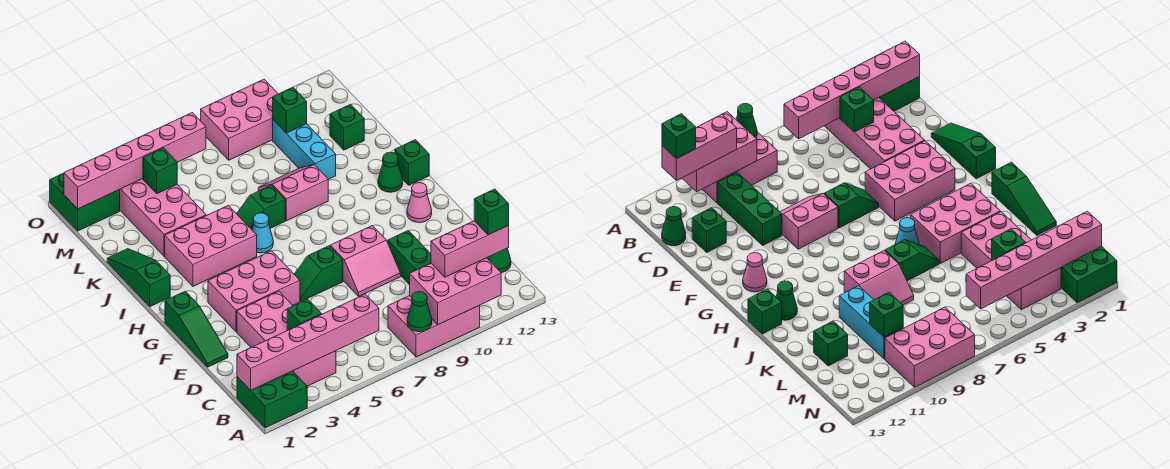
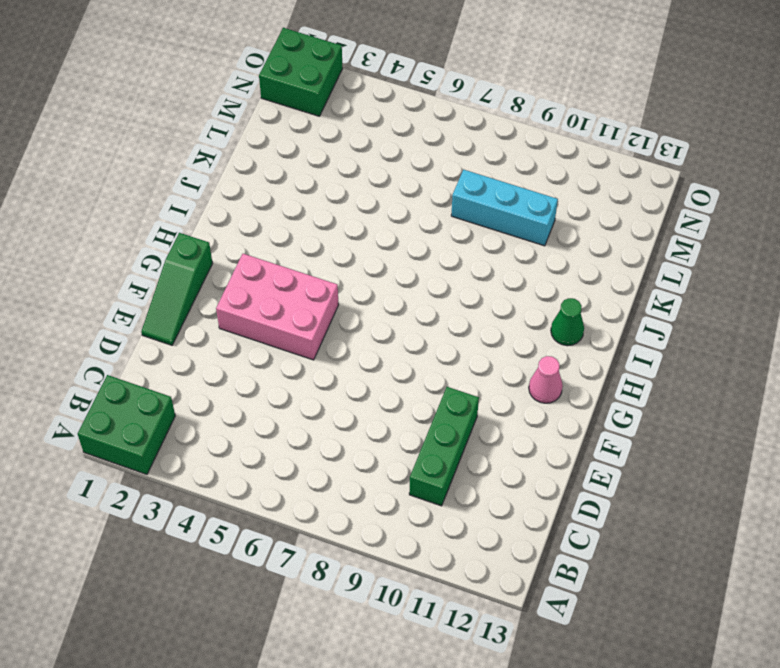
cyan 1x3 brick [451,170,558,246] -> cyan 1x3 brick turned to [273,120,336,179]
none -> pink 2x3 brick [388,296,480,357]
none -> pink 2x4 brick [237,291,336,386]
none -> green 1x1 cone [487,248,511,273]
none -> green 1x1 brick [692,208,726,252]

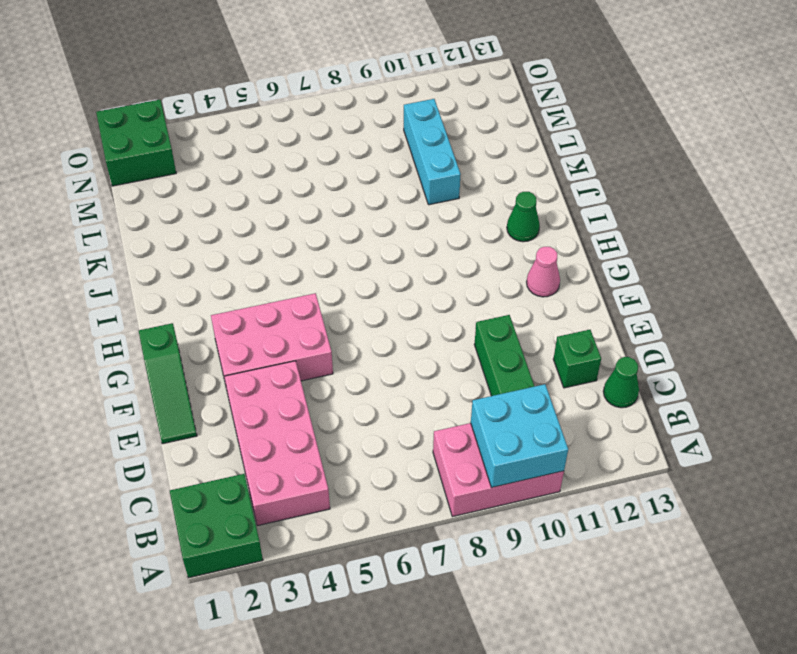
cyan 2x2 brick [471,384,568,488] -> pink 2x3 brick [410,258,501,325]
none -> pink 2x2 slope [330,226,401,296]
none -> green 1x2 slope [294,246,343,301]
none -> green 1x3 slope [107,249,170,307]
none -> pink 2x3 brick [165,205,257,286]

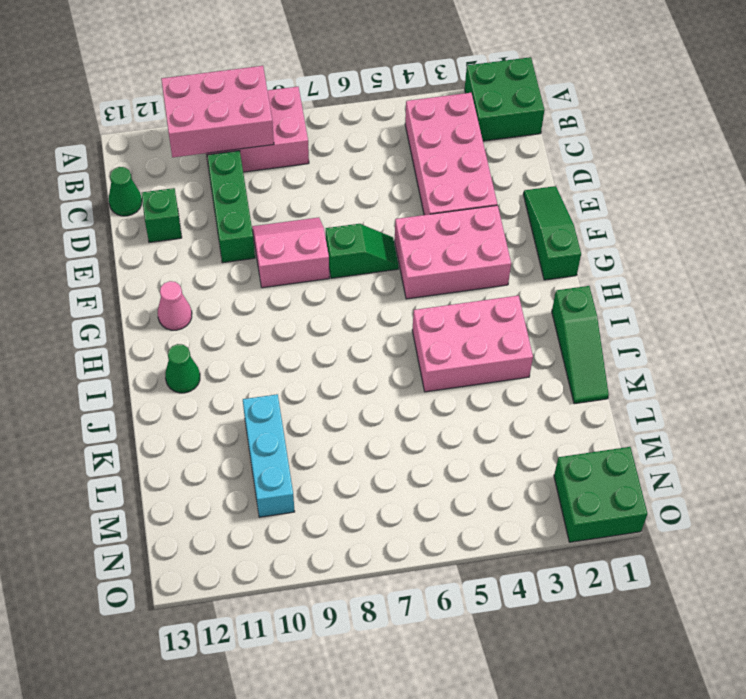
none -> cyan 1x1 cone [252,213,273,253]
none -> green 1x1 brick [395,140,429,185]
none -> green 1x2 slope [236,185,285,230]
none -> pink 2x2 slope [258,165,328,221]

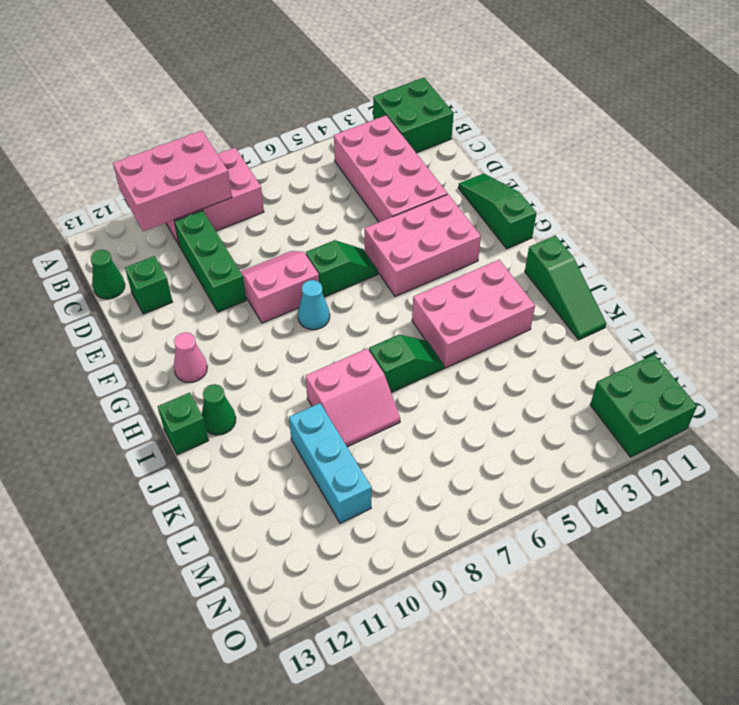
cyan 1x1 cone [298,280,330,330] -> cyan 1x1 cone moved to [252,213,273,253]
none -> pink 2x4 brick [120,179,206,256]
none -> green 1x1 brick [330,104,364,150]
none -> pink 2x3 brick [201,79,278,160]
none -> green 1x1 cone [407,292,432,332]

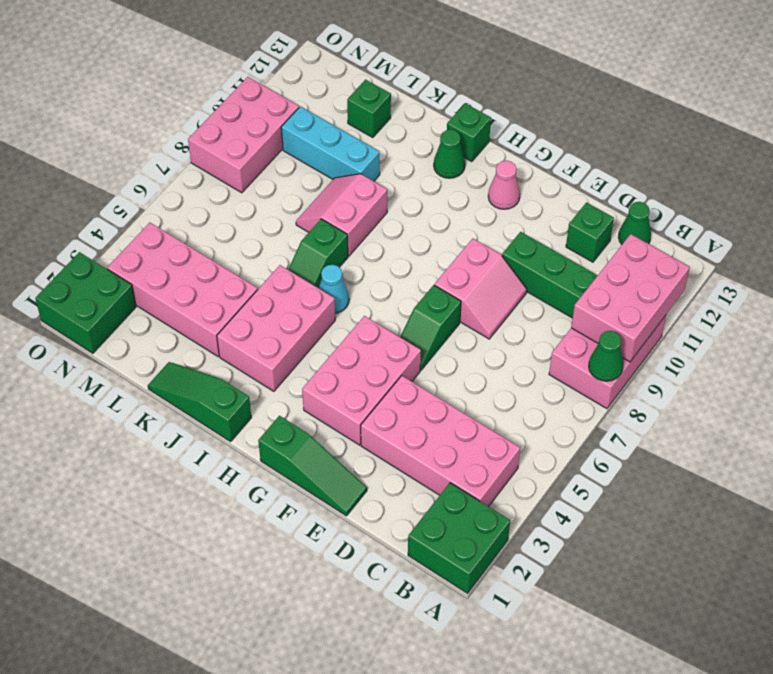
none -> pink 1x6 brick [237,294,379,390]
none -> green 1x1 brick [287,299,322,330]
none -> green 1x1 brick [143,148,177,194]
none -> green 1x1 brick [273,87,307,133]

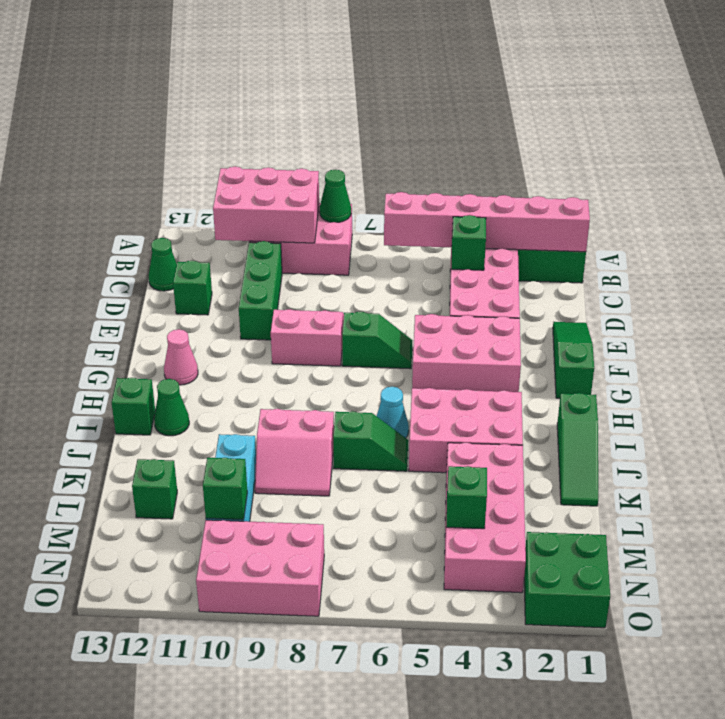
none -> pink 1x6 brick [64,113,206,209]
none -> pink 1x3 brick [431,221,509,277]
none -> green 1x1 brick [474,189,509,235]

